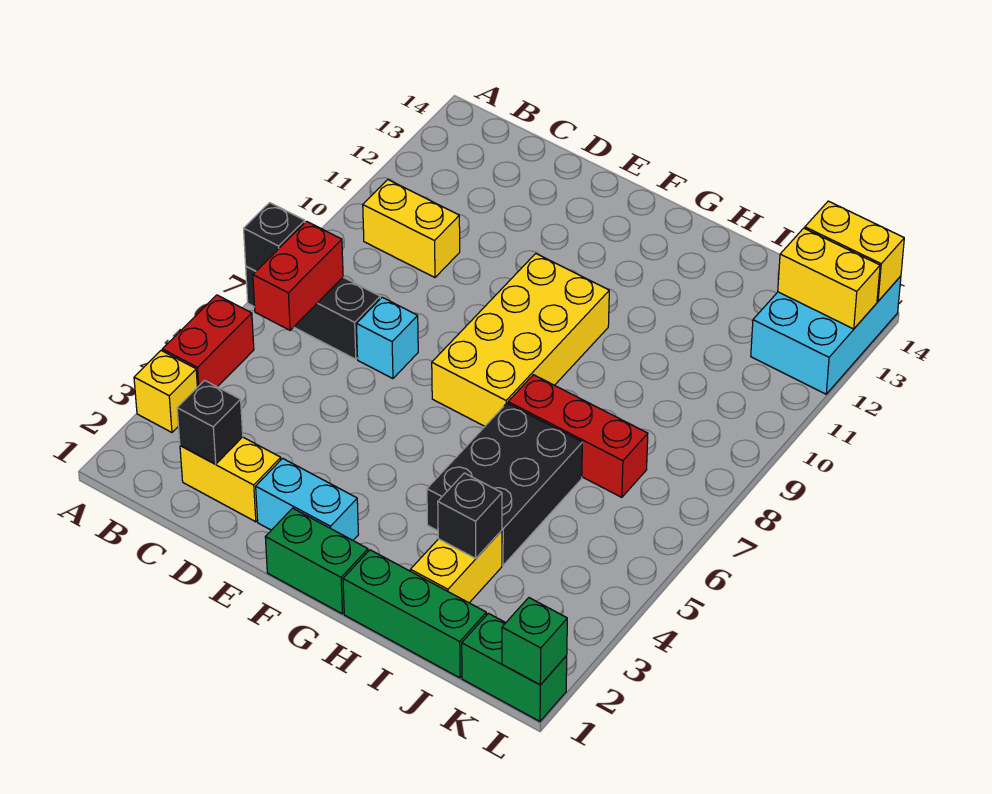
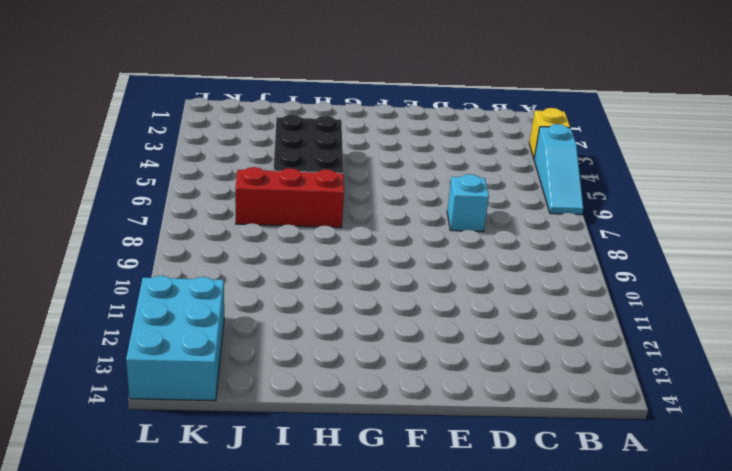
cyan 1x3 slope [534,124,583,215] -> red 1x2 brick [162,295,254,387]
none -> black 1x3 brick [246,267,380,359]
none -> yellow 1x2 brick [363,180,460,277]
none -> yellow 1x2 brick [180,437,281,522]

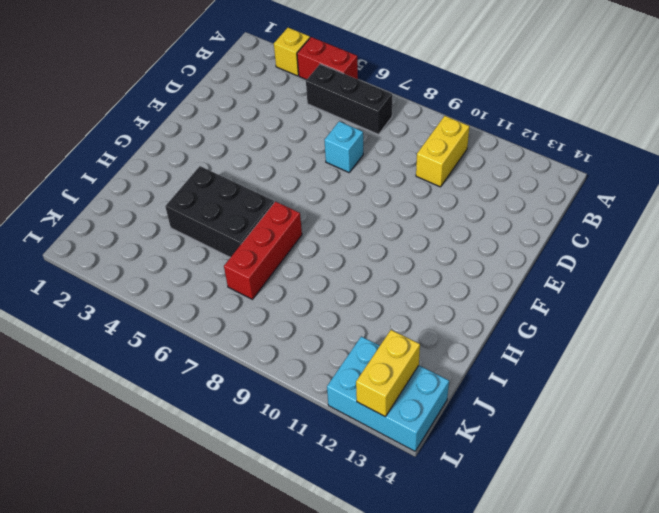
black 1x3 brick [306,64,392,134] -> black 1x3 brick turned to [246,267,380,359]
none -> yellow 1x2 brick [180,437,281,522]
none -> cyan 1x2 brick [256,458,358,540]
none -> green 1x2 brick [265,508,368,614]

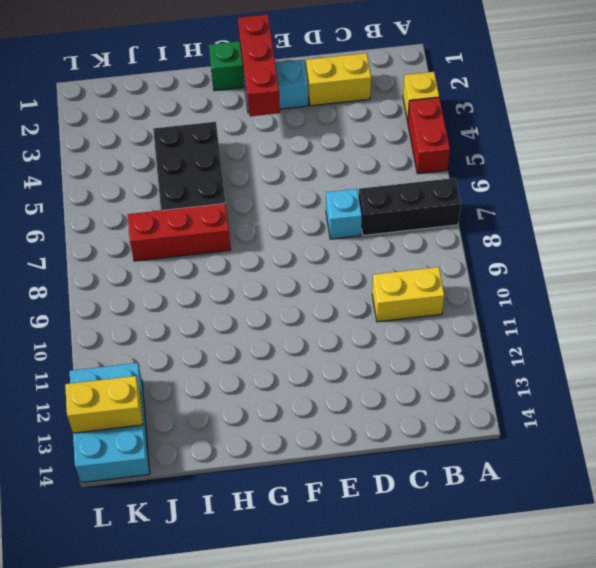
red 1x3 brick [238,14,280,116] -> none
none -> yellow 2x4 brick [432,254,609,426]
none -> green 1x3 brick [343,550,486,678]
none -> yellow 1x2 brick [410,530,502,603]

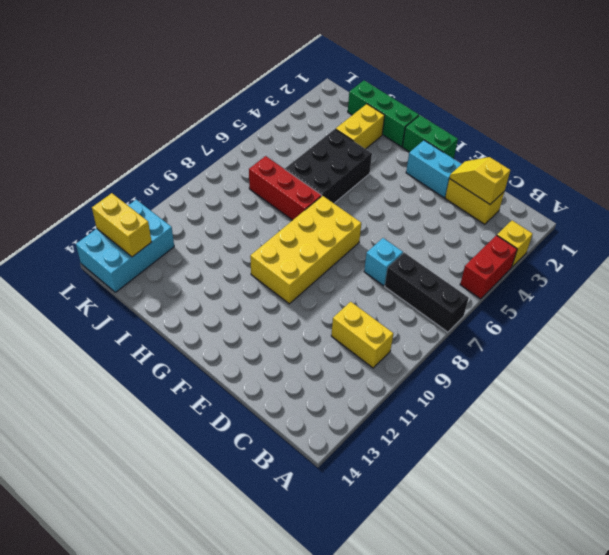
yellow 1x2 slope [449,157,510,204] -> black 1x1 brick [177,380,243,464]
none -> green 1x2 brick [462,613,567,721]
none -> black 1x1 brick [244,203,305,271]
none -> red 1x2 brick [253,221,343,330]

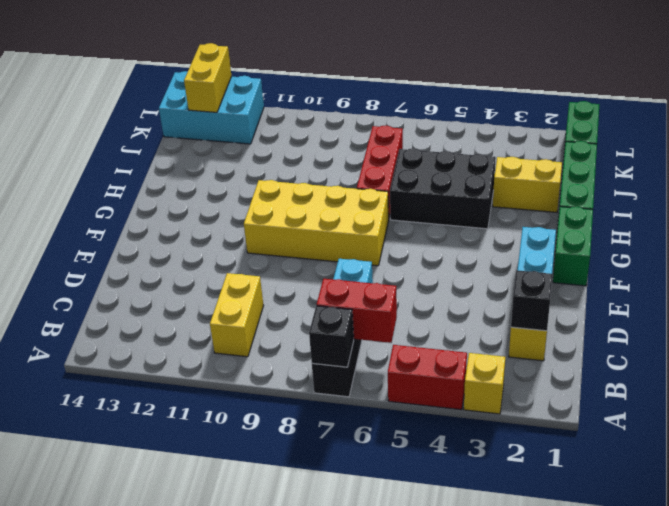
none -> black 1x1 brick [438,473,502,558]
none -> yellow 1x2 brick [805,201,904,301]
none -> green 1x1 brick [502,598,567,685]

